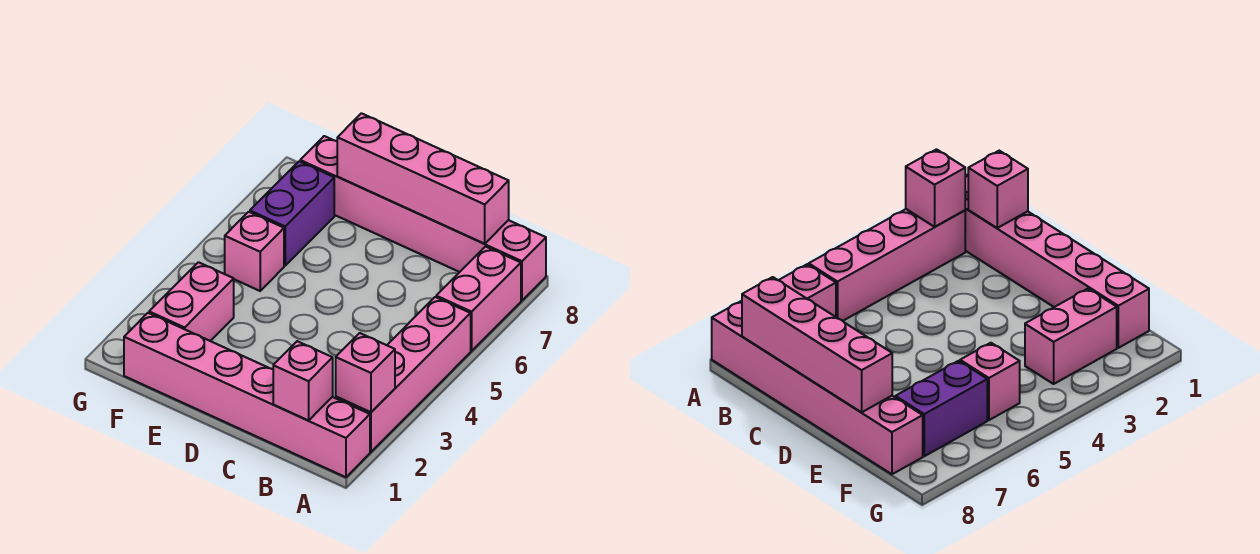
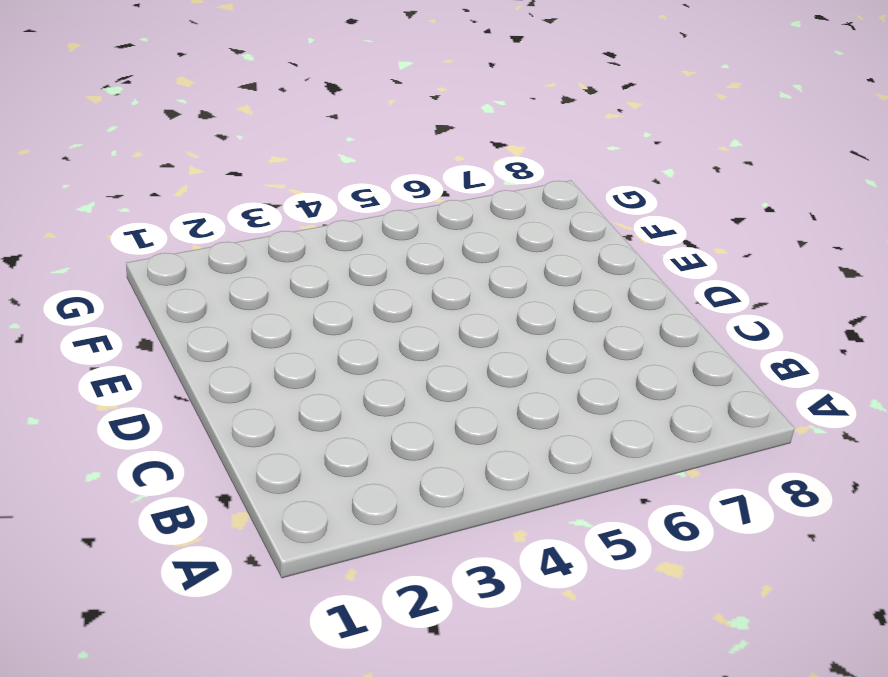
none -> pink 1x6 brick [124,313,370,477]
none -> pink 1x4 brick [336,297,471,452]

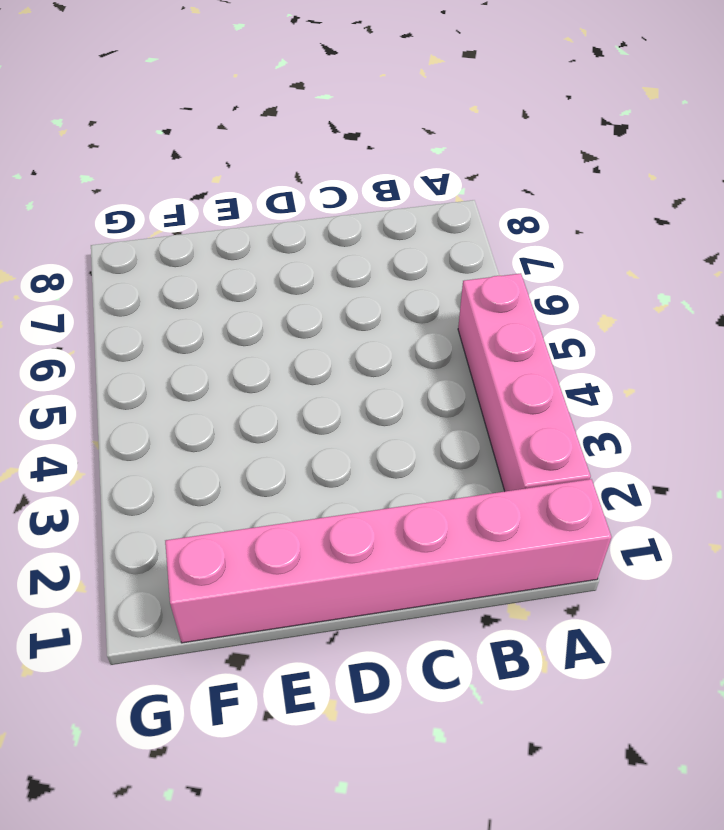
none -> pink 1x2 brick [436,247,521,351]
none -> pink 1x6 brick [300,136,546,300]

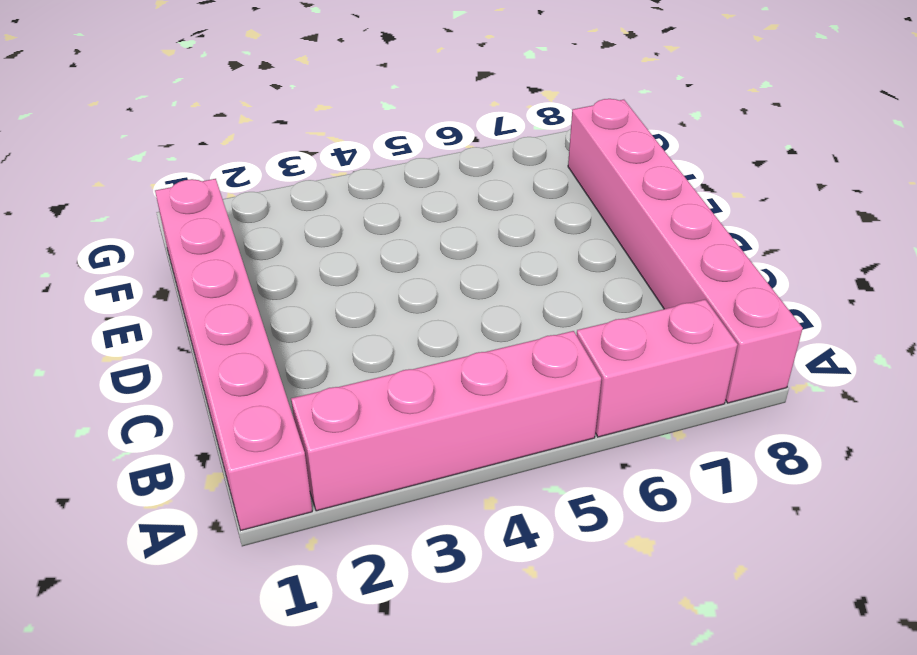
none -> pink 1x2 brick [149,262,234,341]
none -> pink 1x1 brick [225,212,284,291]

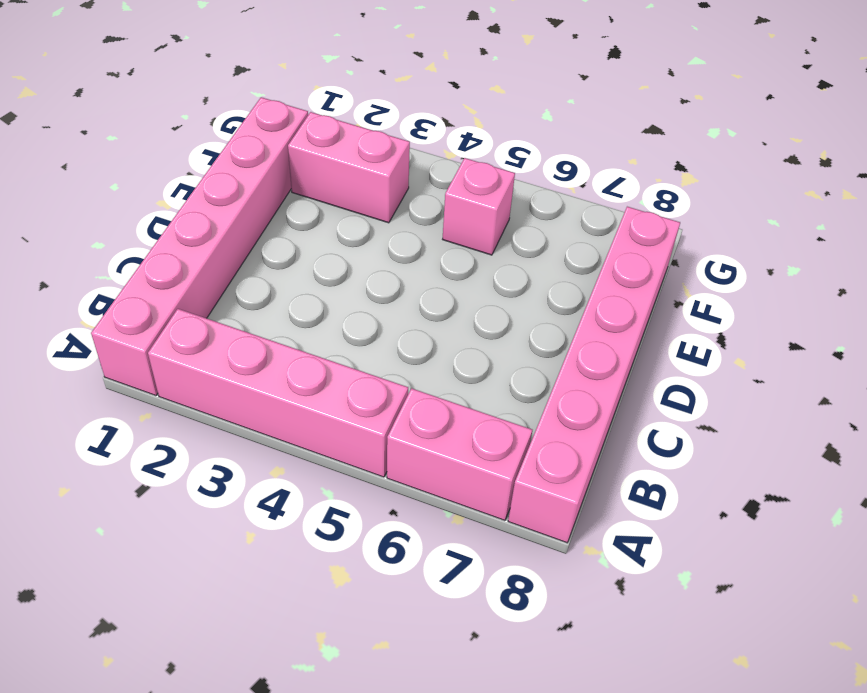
none -> purple 1x2 brick [250,161,334,266]
none -> pink 1x1 brick [336,333,395,412]

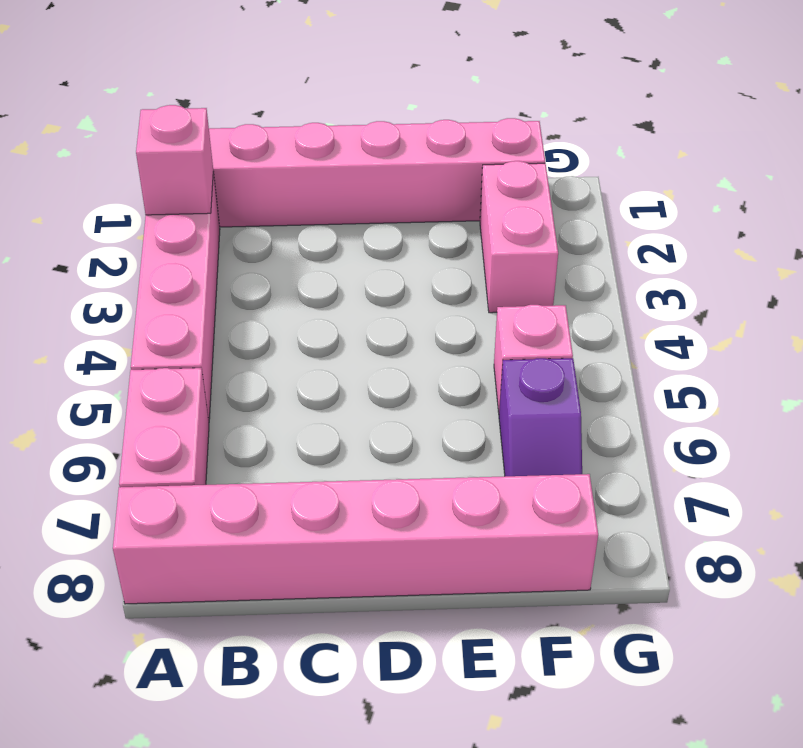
purple 1x2 slope [499,358,582,476] -> purple 1x2 brick [250,161,334,266]
none -> pink 1x1 brick [273,341,333,420]
none -> pink 1x4 brick [337,113,509,244]

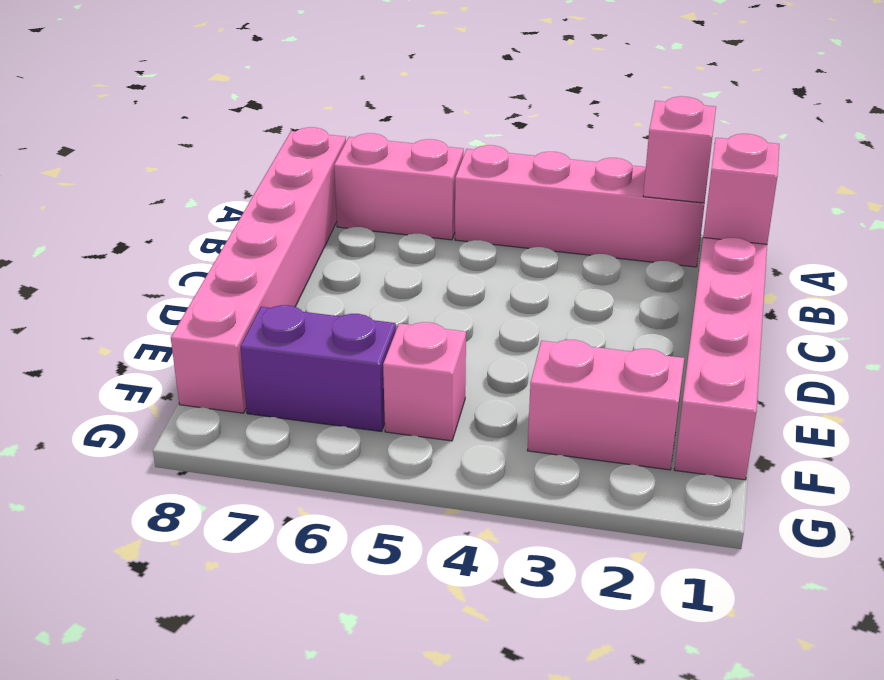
none -> pink 1x4 brick [337,113,509,244]

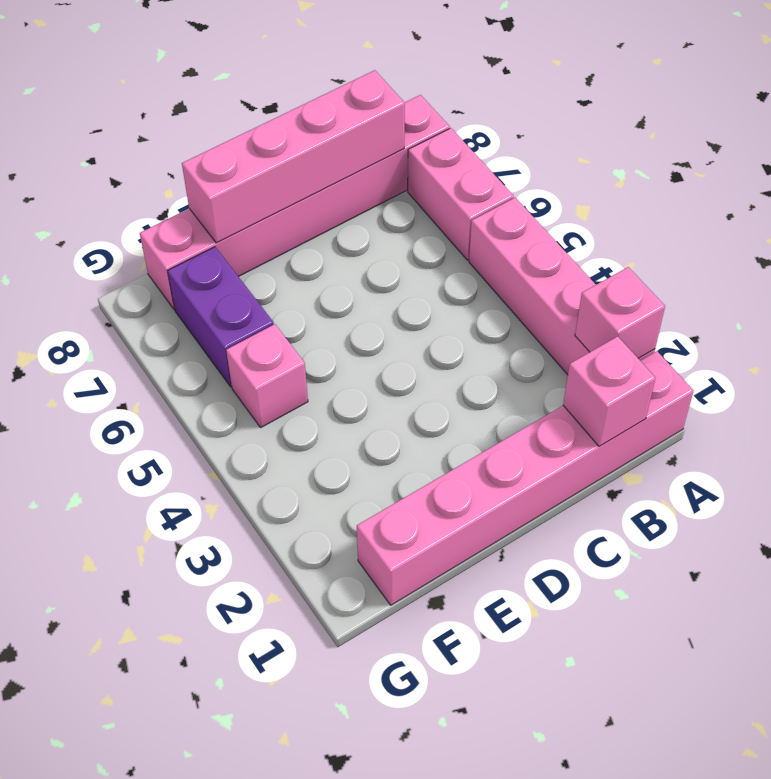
none -> pink 1x2 brick [149,262,234,341]

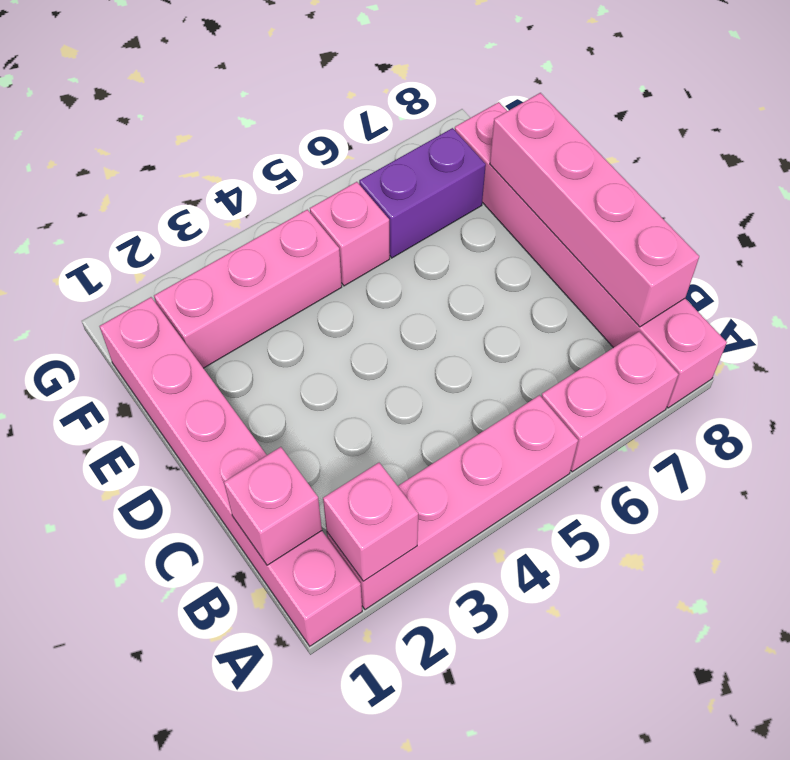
pink 1x3 brick [154,210,342,368] -> pink 1x2 brick [149,262,234,341]

